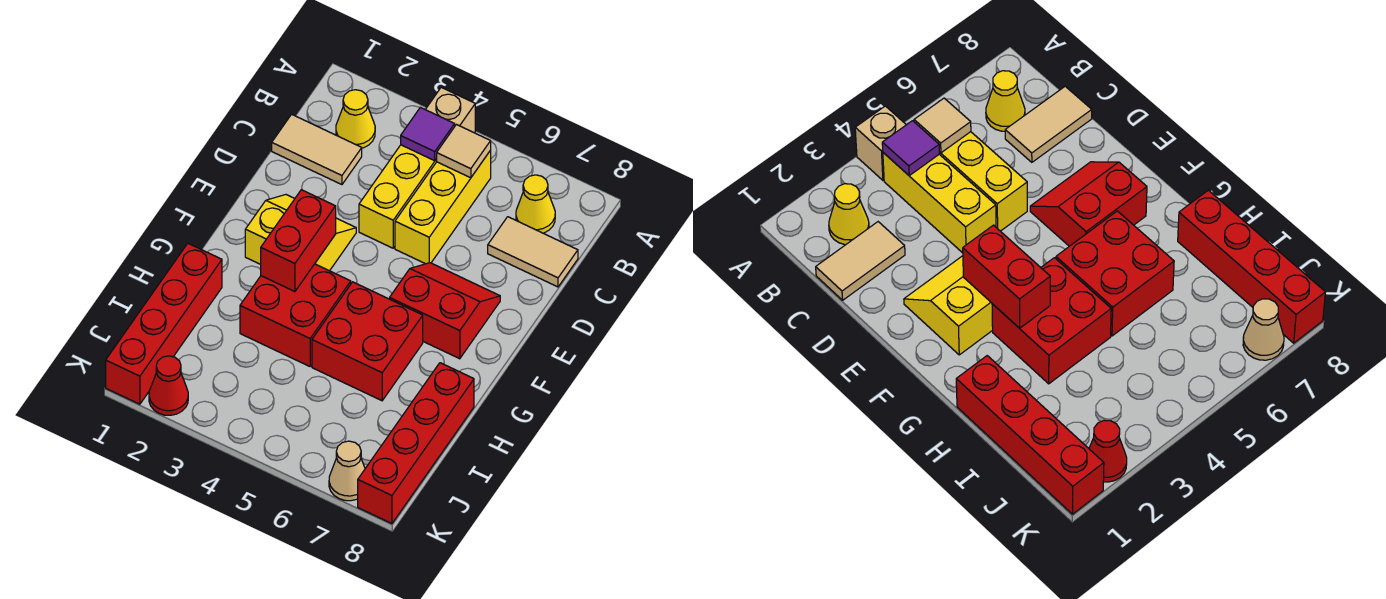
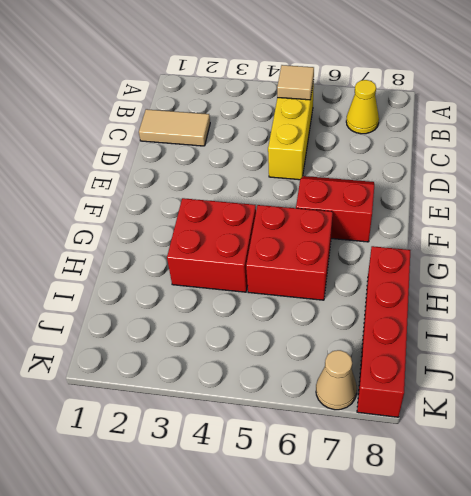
none -> tan 1x1 brick [425,87,475,133]
none -> yellow 1x1 cone [336,90,375,148]
none -> yellow 1x3 brick [359,145,437,248]

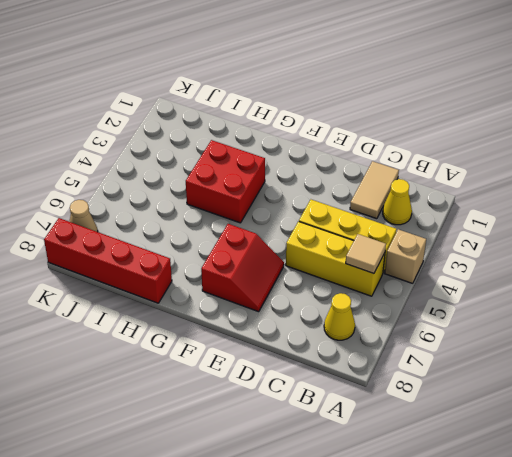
none -> tan 1x2 tile [488,217,578,287]
none -> yellow 2x2 slope [245,195,356,271]
none -> red 2x2 brick [312,282,423,401]

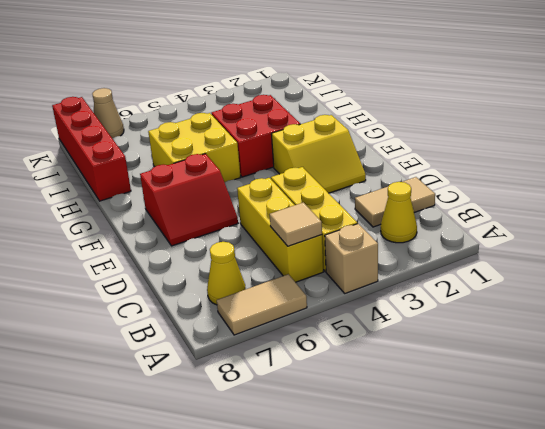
tan 1x2 tile [217,274,307,335] -> tan 1x2 tile moved to [488,217,578,287]
yellow 2x2 brick [148,113,241,182] -> red 2x2 brick [312,282,423,401]
none -> red 1x4 brick [106,244,222,404]
none -> red 1x1 cone [149,356,188,415]
none -> purple 1x1 tile [401,108,455,161]

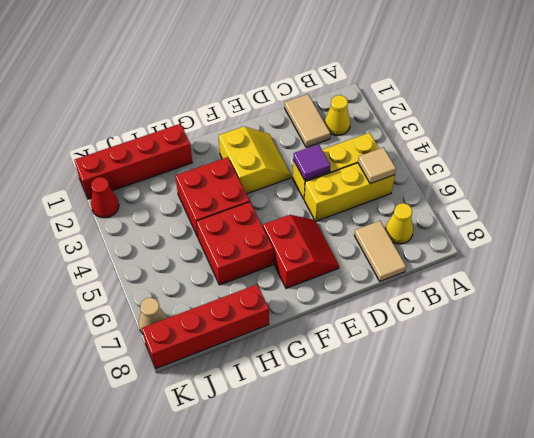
purple 1x1 tile [293,144,330,180] -> purple 1x1 tile moved to [401,108,455,161]
none -> tan 1x1 brick [425,87,475,133]
none -> red 1x2 brick [261,190,336,292]

